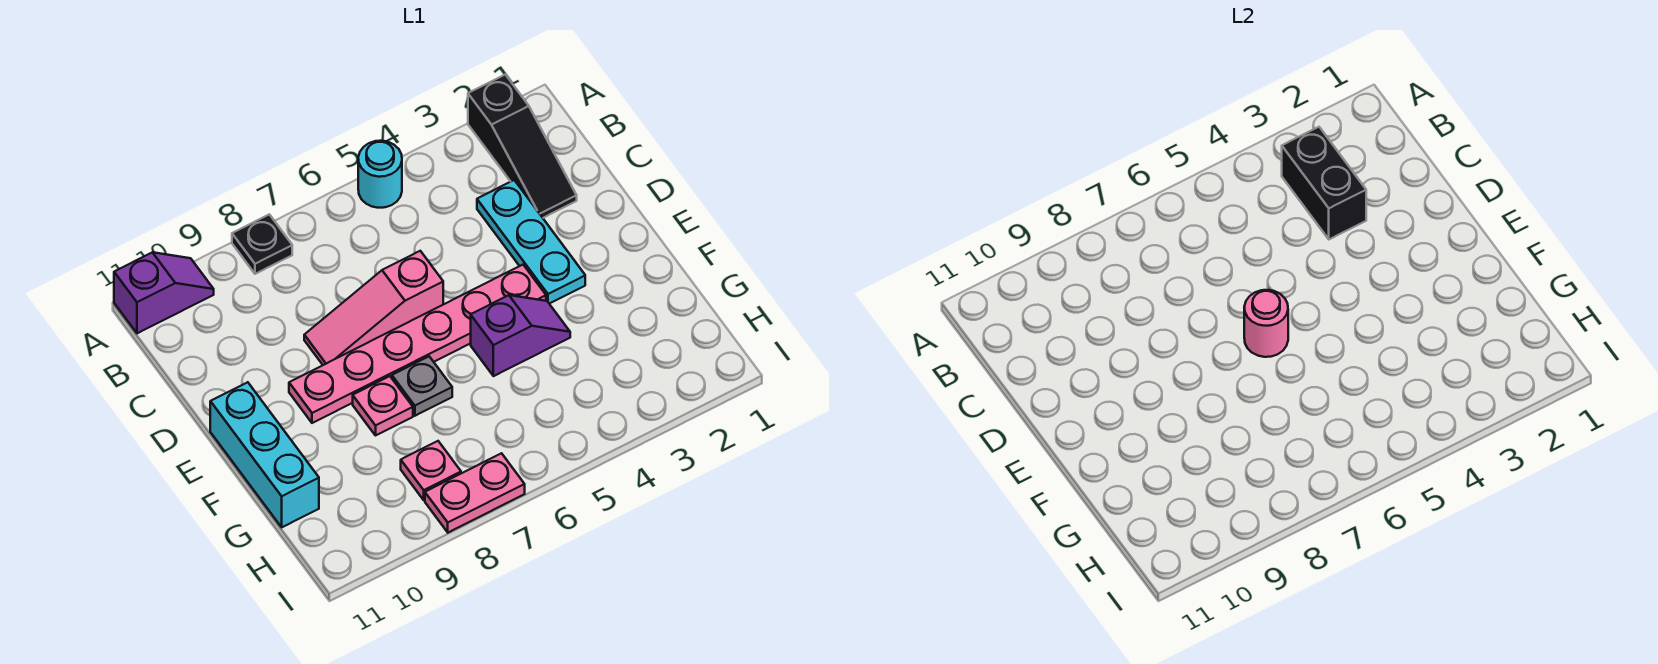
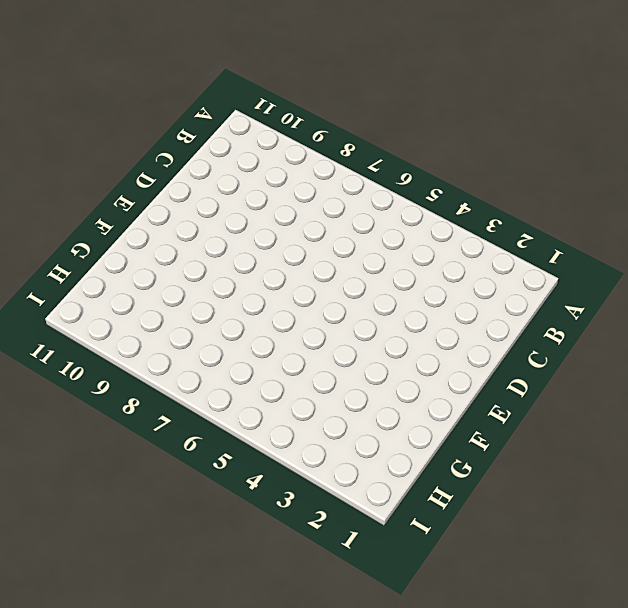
none -> black 1x3 slope [468,75,577,218]
none -> cyan 1x1 round brick [358,141,402,208]
none -> black 1x1 plate [232,214,292,274]

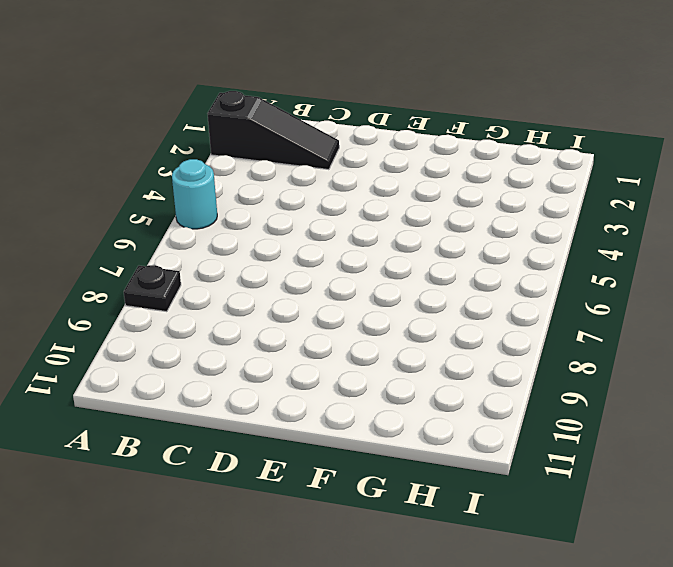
none -> purple 1x2 slope [114,252,214,333]
none -> cyan 1x3 plate [477,180,585,304]
none -> pink 1x3 slope [304,251,443,365]

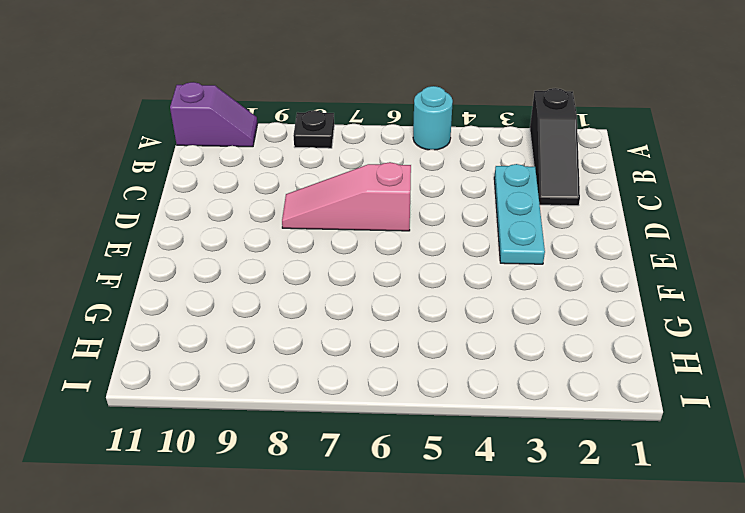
none -> pink 1x6 plate [289,265,546,423]
none -> cyan 1x3 brick [210,382,319,527]
none -> purple 1x2 slope [471,295,570,376]

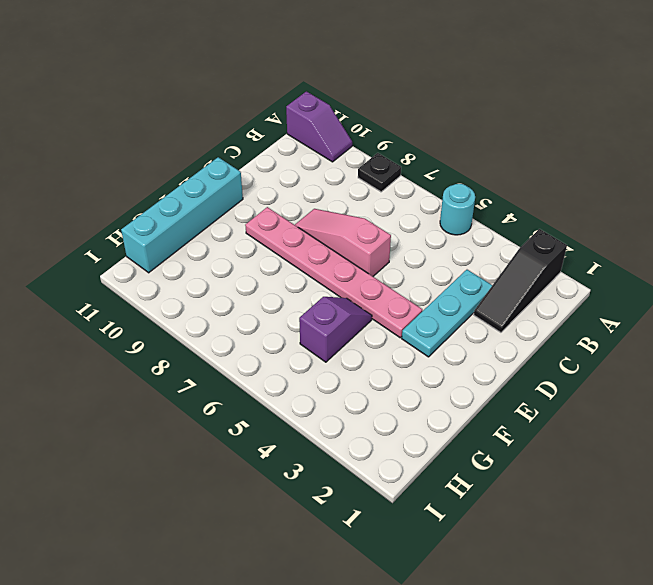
cyan 1x4 brick [121,157,243,273] -> cyan 1x3 brick [210,382,319,527]
purple 1x2 slope [299,297,372,362] -> purple 1x2 slope turned to [471,295,570,376]
none -> grey 1x1 plate [392,357,452,416]
none -> pink 1x1 plate [353,376,413,435]
none -> pink 1x1 plate [401,441,461,500]

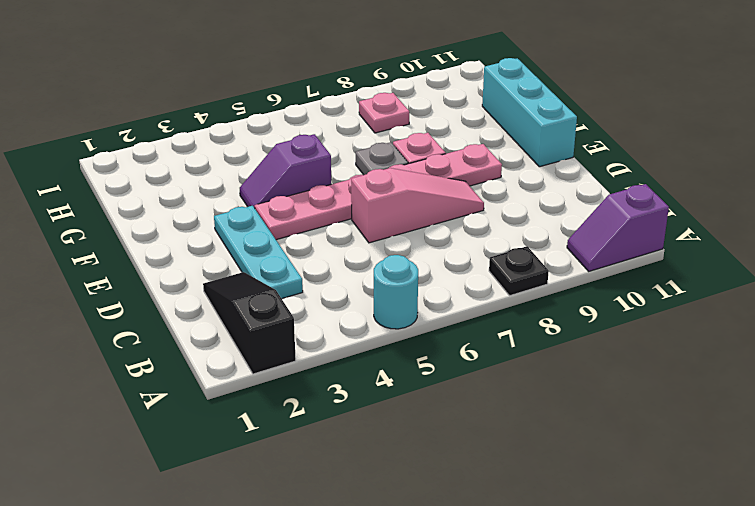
none -> pink 1x2 plate [425,453,525,533]
none -> black 1x2 brick [1282,127,1366,239]
none -> pink 1x1 round brick [1244,290,1288,357]

